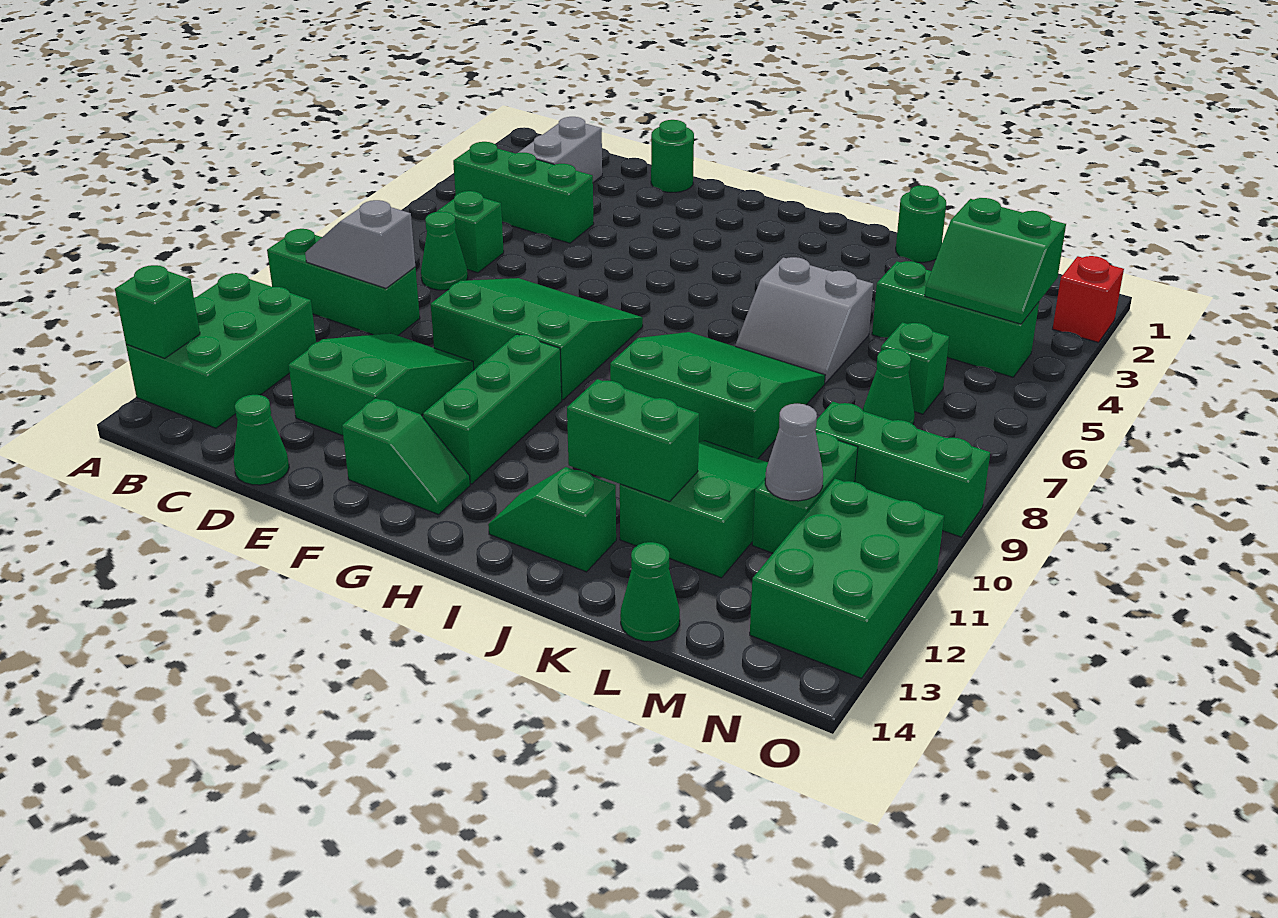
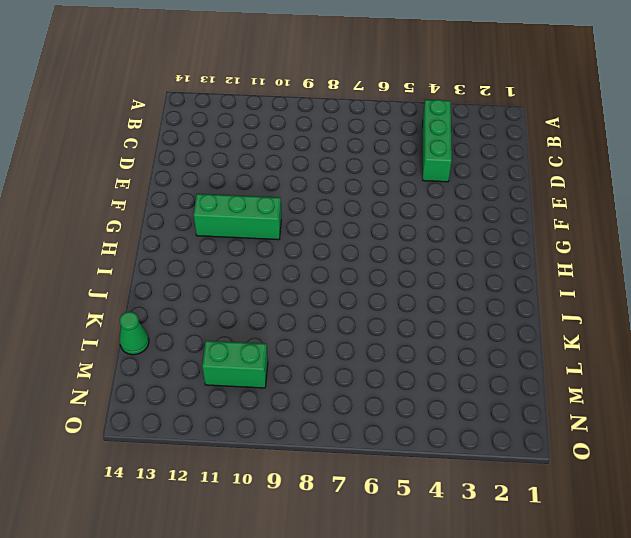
none -> green 1x3 brick [267,229,420,336]
none -> green 2x3 brick [126,273,316,428]
none -> grey 1x2 brick [518,117,602,182]
none -> green 1x1 brick [437,191,504,273]

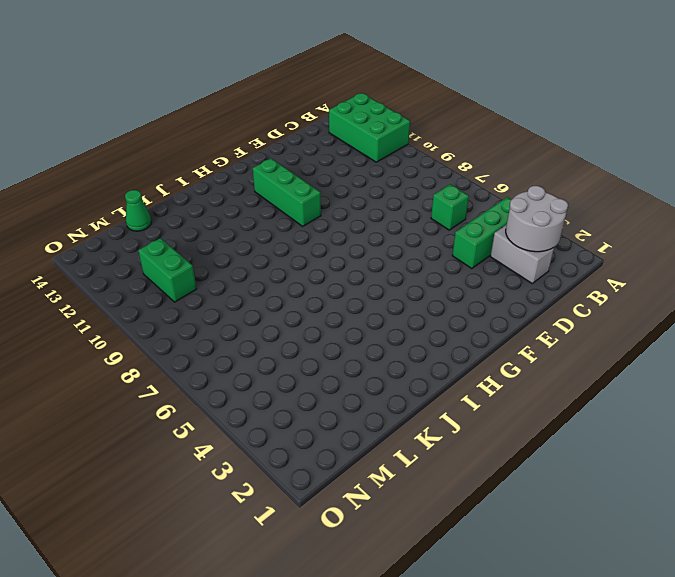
grey 2x2 round brick [506,186,568,252] -> none
none -> green 1x3 brick [267,229,420,336]
none -> green 1x1 cone [421,211,468,290]
none -> green 2x3 slope [288,333,474,436]
none -> green 1x1 cone [234,395,289,485]

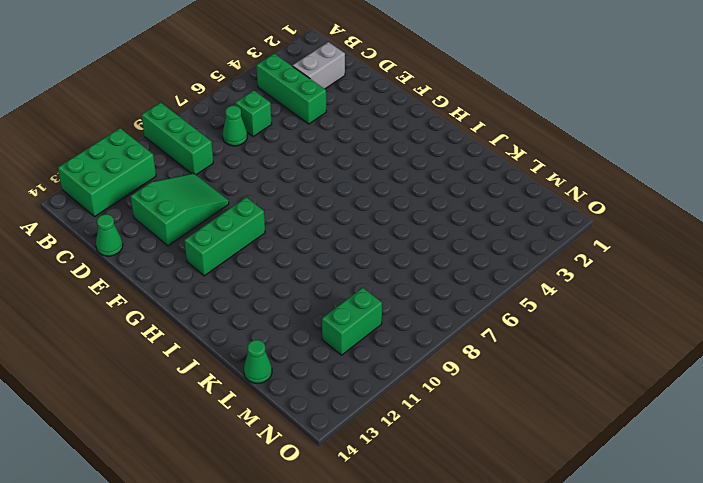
none -> green 1x1 round brick [651,120,694,192]
none -> green 3x3 slope [431,278,643,400]
none -> green 1x2 slope [342,398,470,514]
none -> green 3x3 slope [610,332,825,459]

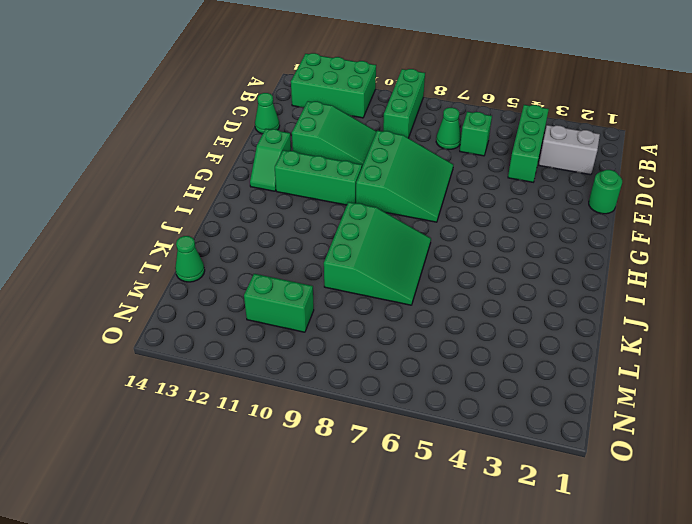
none -> green 1x2 slope [488,467,616,572]
none -> grey 2x2 slope [735,257,873,383]
none -> green 1x1 round brick [896,185,946,262]
none -> green 2x3 slope [620,441,768,578]

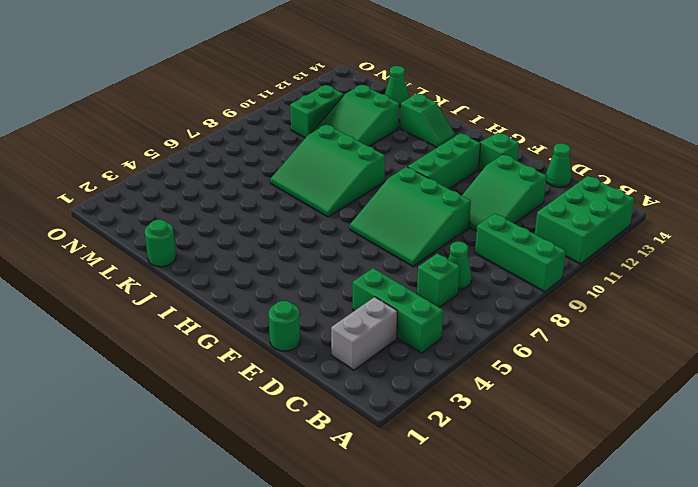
none -> grey 2x2 slope [735,257,873,383]
none -> green 1x3 brick [872,261,1039,377]
none -> green 1x1 brick [881,322,949,414]
none -> green 1x1 cone [863,349,915,424]

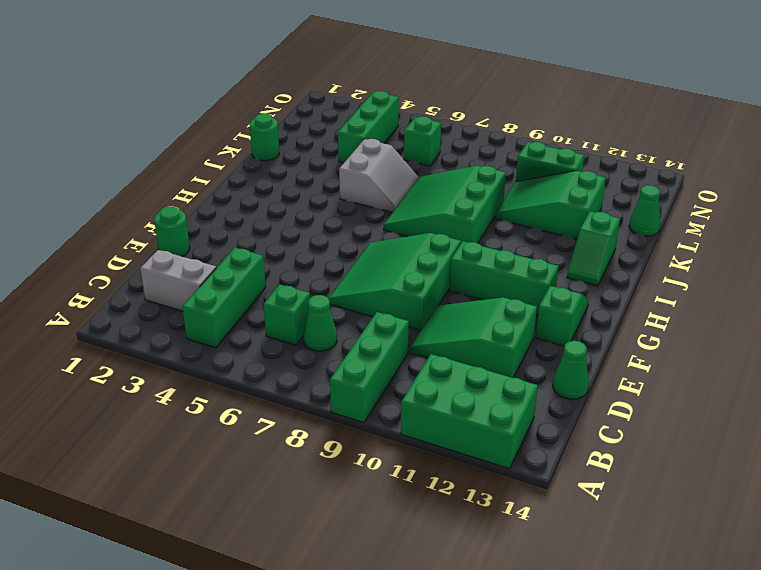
none -> green 1x1 cone [863,349,915,424]
none -> green 1x3 brick [815,402,990,537]
none -> green 2x3 brick [750,479,944,678]
none -> red 1x1 brick [1053,256,1124,342]

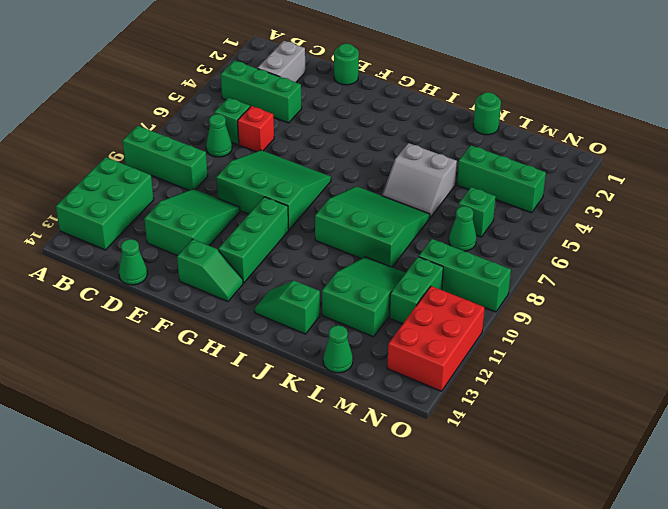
red 1x1 brick [238,106,274,152] -> red 1x1 brick moved to [1053,256,1124,342]
red 2x3 brick [387,286,485,391] -> green 2x3 brick [750,479,944,678]
none -> green 1x1 brick [115,265,200,358]
none -> grey 1x2 slope [305,200,415,288]
none -> green 1x2 brick [567,379,699,502]
none -> green 2x2 slope [925,198,1066,324]

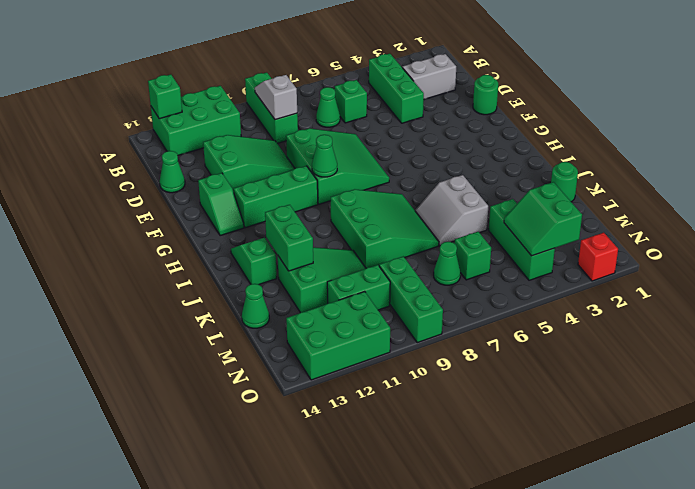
green 1x1 cone [312,135,337,177] -> none
none -> grey 1x1 cone [765,404,823,501]

